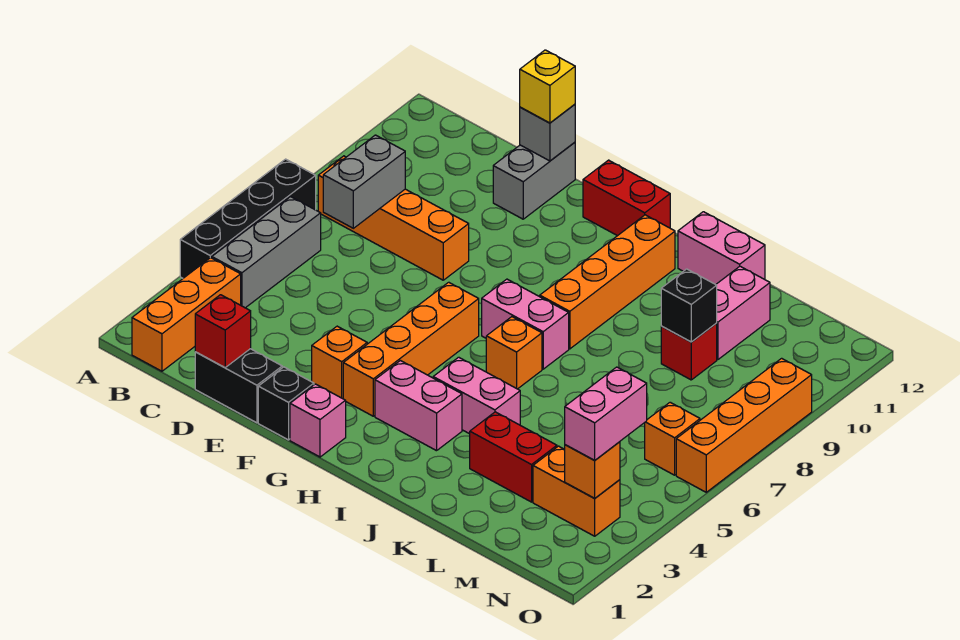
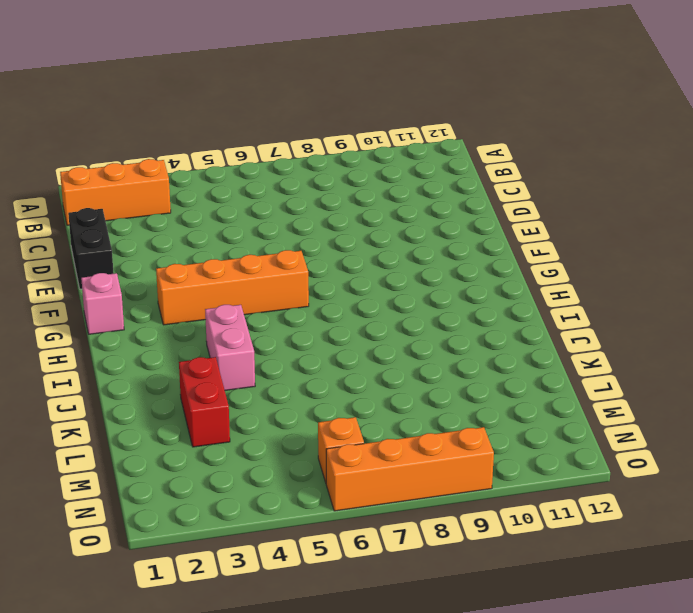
none -> black 1x4 brick [180,159,316,278]
none -> grey 1x3 brick [212,197,321,308]
none -> orange 1x4 brick [318,156,469,280]
none -> grey 1x2 brick [493,142,575,219]

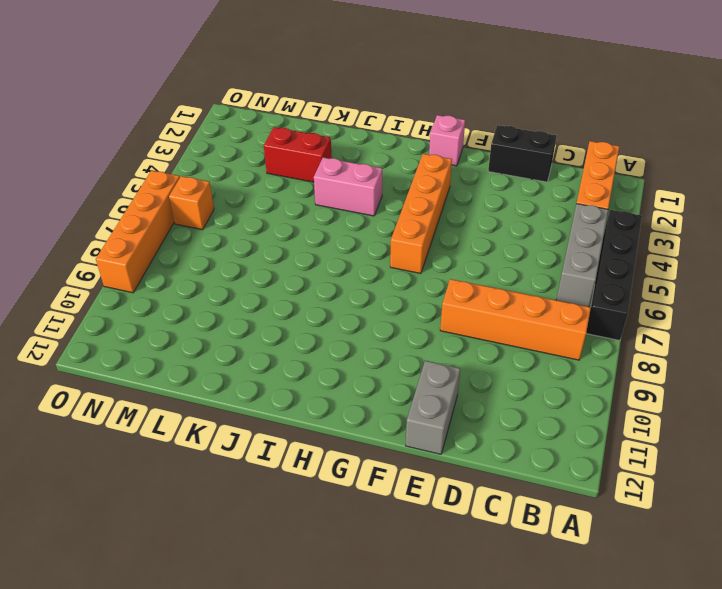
none -> black 1x1 brick [258,367,314,440]
none -> orange 1x1 brick [312,326,367,399]
none -> red 1x2 brick [583,160,670,236]
none -> pink 1x2 brick [375,360,462,451]

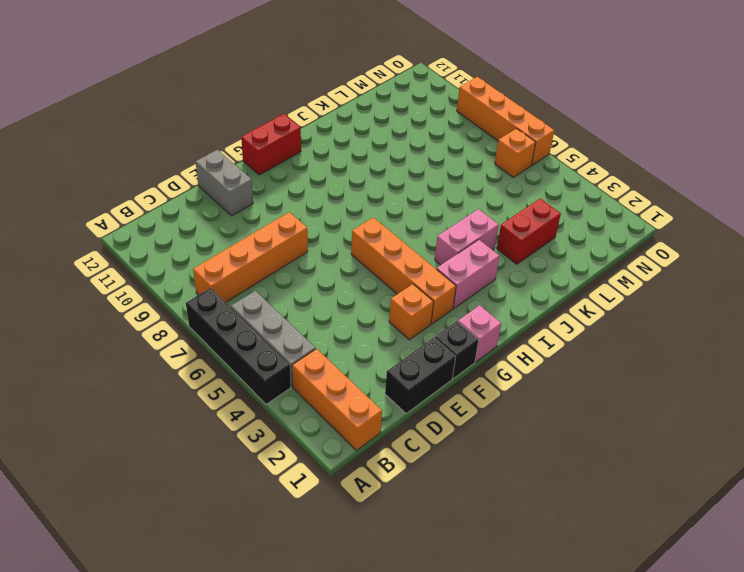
none -> pink 1x2 brick [482,279,569,369]
none -> orange 1x1 brick [486,317,542,389]
none -> orange 1x4 brick [540,215,675,349]
none -> pink 1x2 brick [678,212,765,285]

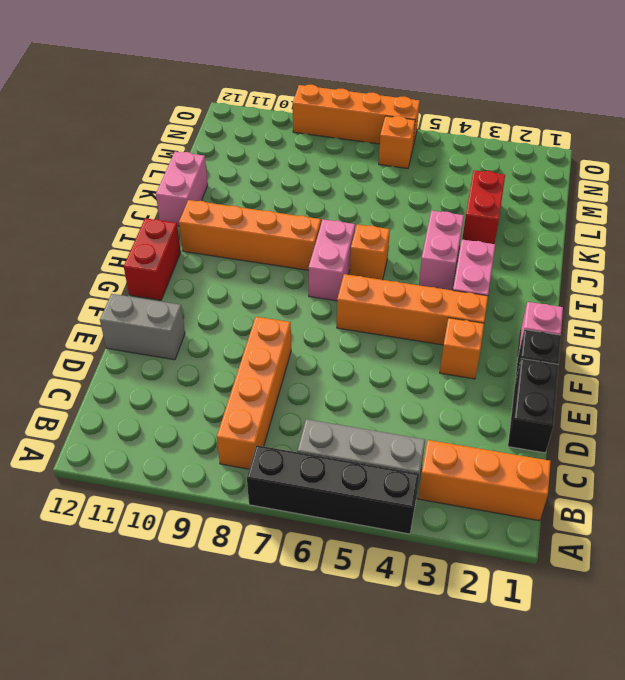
none -> red 1x1 brick [661,323,717,380]
none -> pink 1x2 brick [716,266,770,360]
none -> orange 1x2 brick [533,446,620,536]
none -> grey 1x2 brick [323,135,405,228]

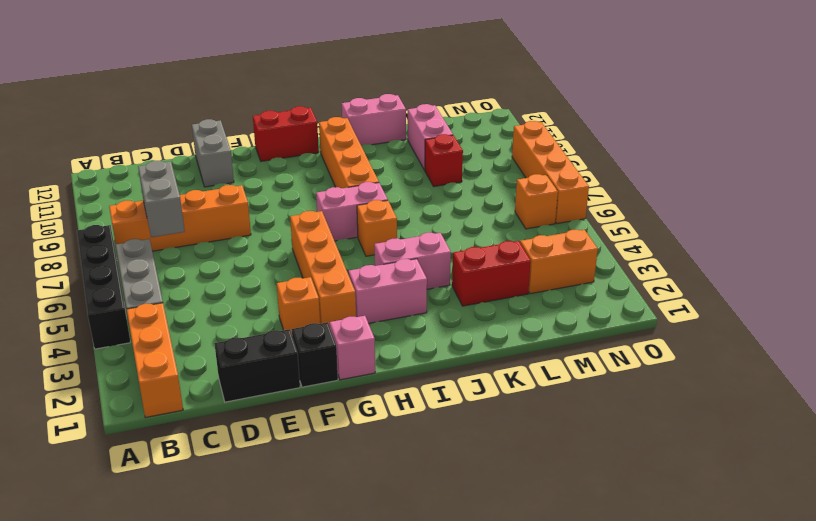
none -> red 1x1 brick [195,295,251,368]
none -> grey 1x1 brick [520,104,575,161]
none -> black 1x1 brick [661,269,717,342]
none -> orange 1x1 brick [564,442,620,498]

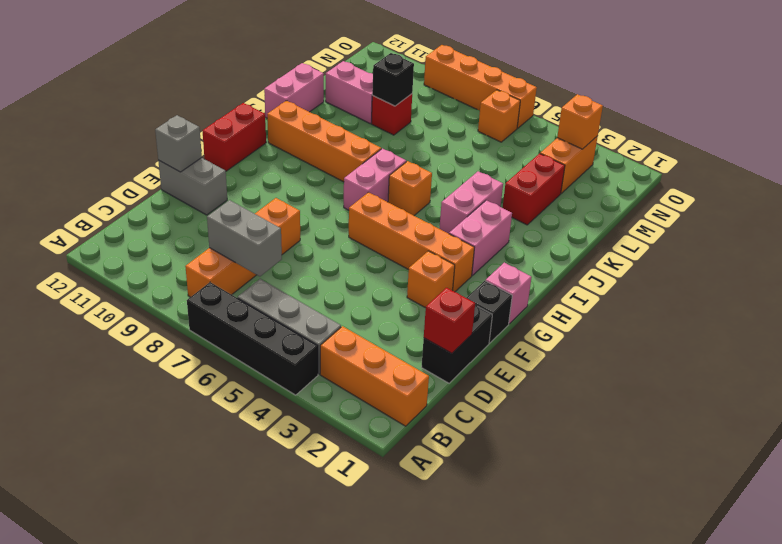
none -> yellow 1x1 brick [520,50,575,123]
none -> pink 1x2 brick [565,367,647,460]

